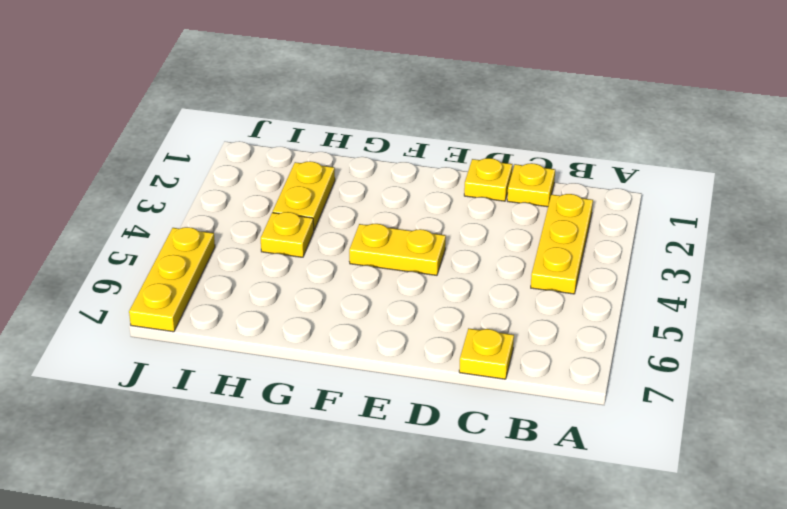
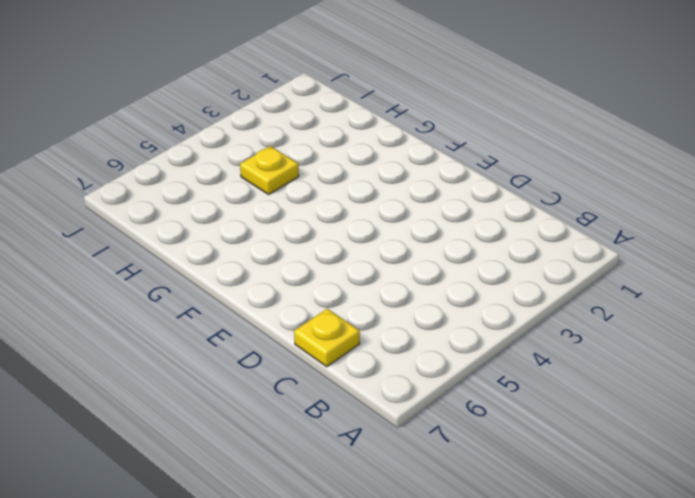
none -> yellow 1x3 plate [531,194,593,294]
none -> yellow 1x1 plate [507,163,555,207]

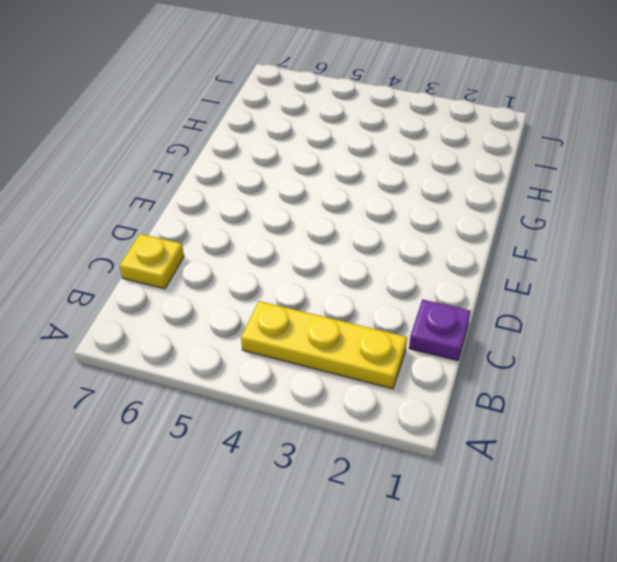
purple 1x1 plate [409,299,471,361] -> yellow 1x1 plate [507,163,555,207]
none -> yellow 1x1 plate [464,158,512,201]
none -> yellow 1x2 plate [349,224,446,275]

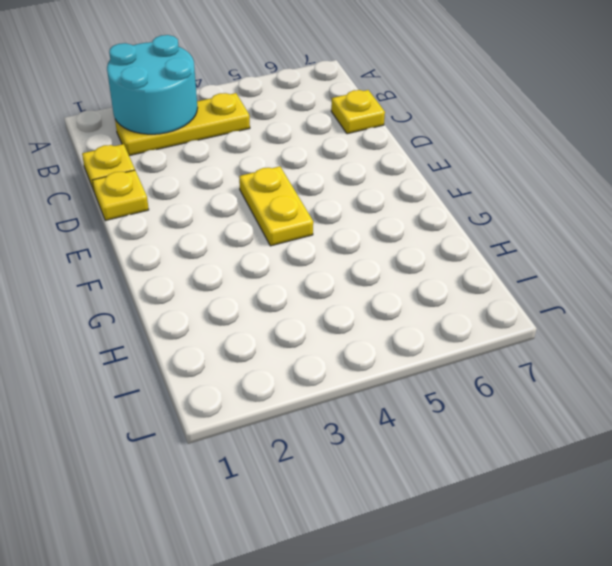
cyan 2x2 round brick [107,35,198,134] -> none
none -> yellow 1x2 plate [273,161,335,230]
none -> yellow 1x1 plate [261,212,314,257]

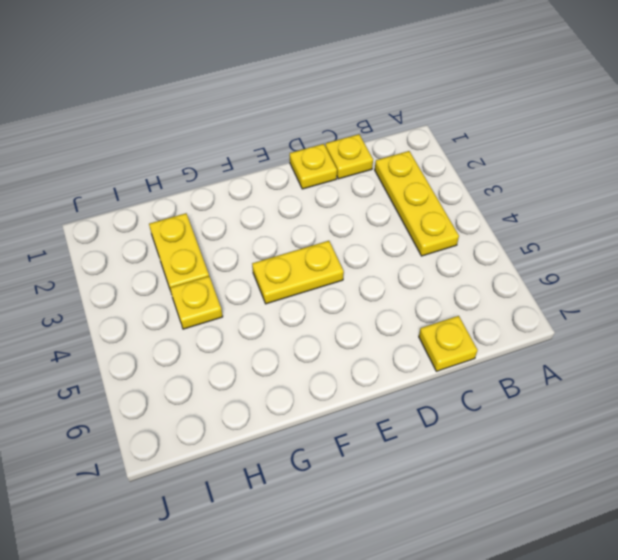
none -> yellow 1x3 plate [129,227,215,332]

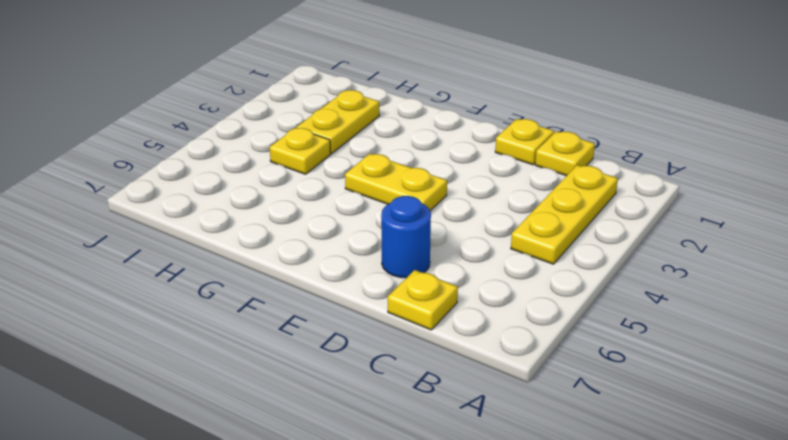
blue 1x1 round brick [381,196,431,278] -> none
none -> yellow 1x3 plate [129,227,215,332]

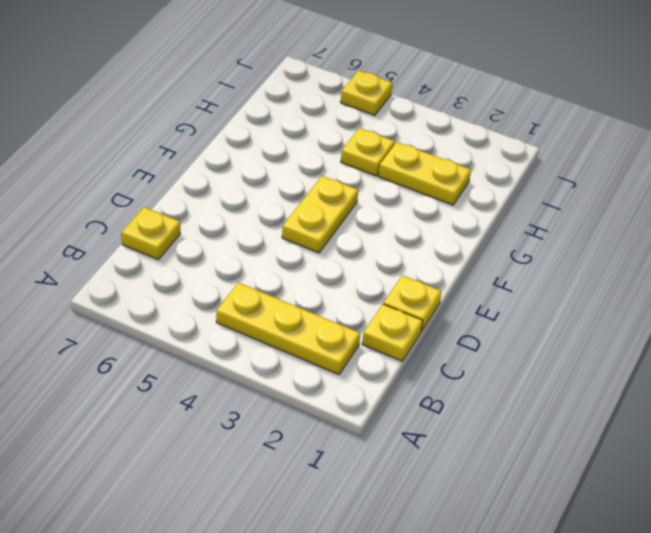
yellow 1x1 plate [341,70,392,115] -> yellow 1x3 plate [129,227,215,332]

